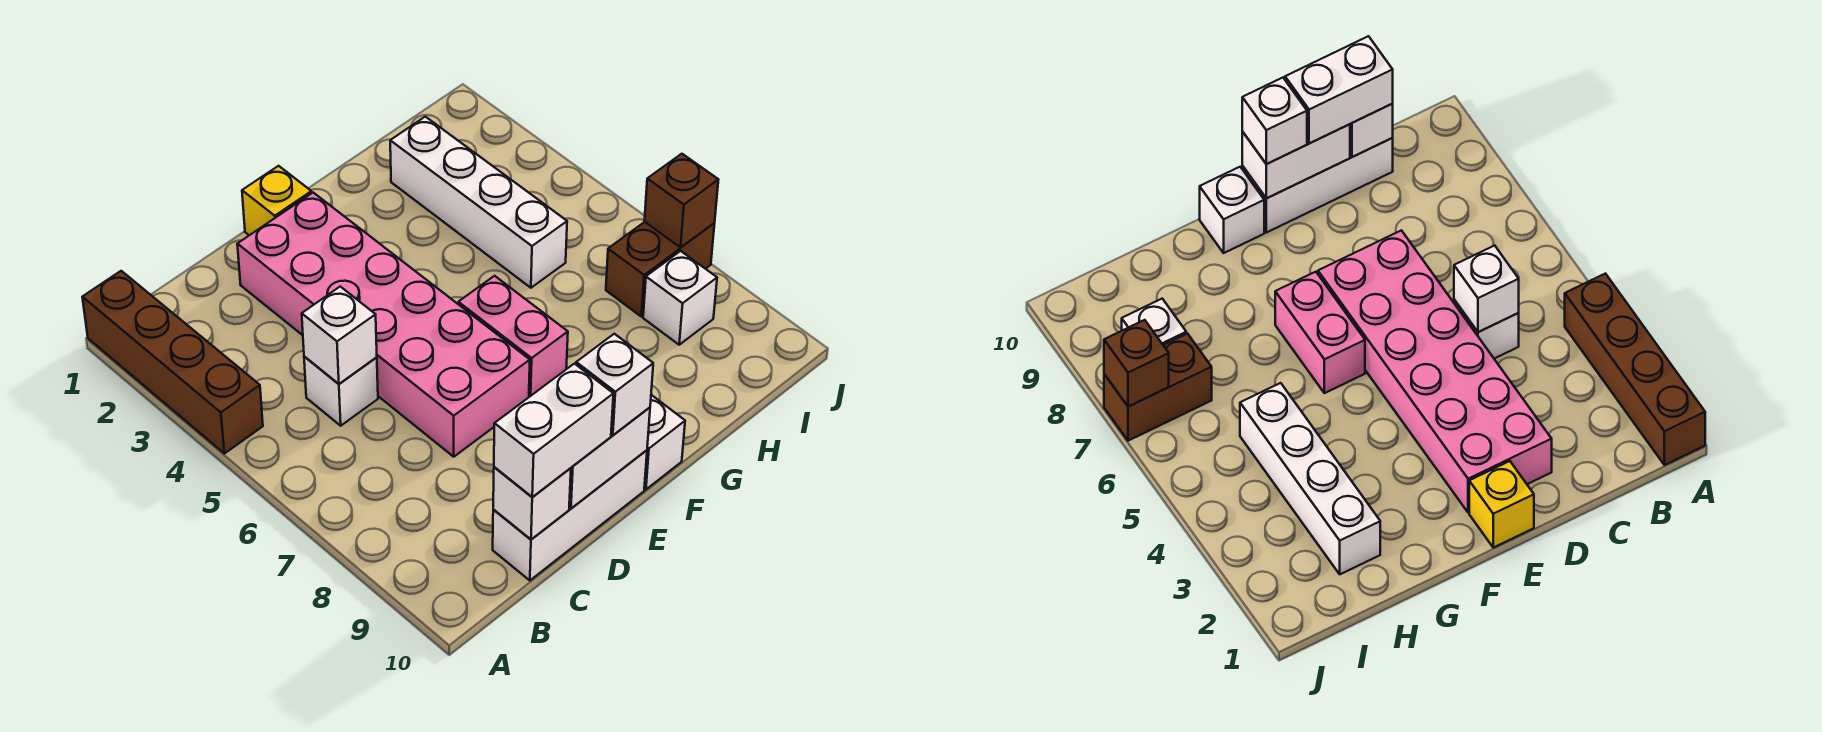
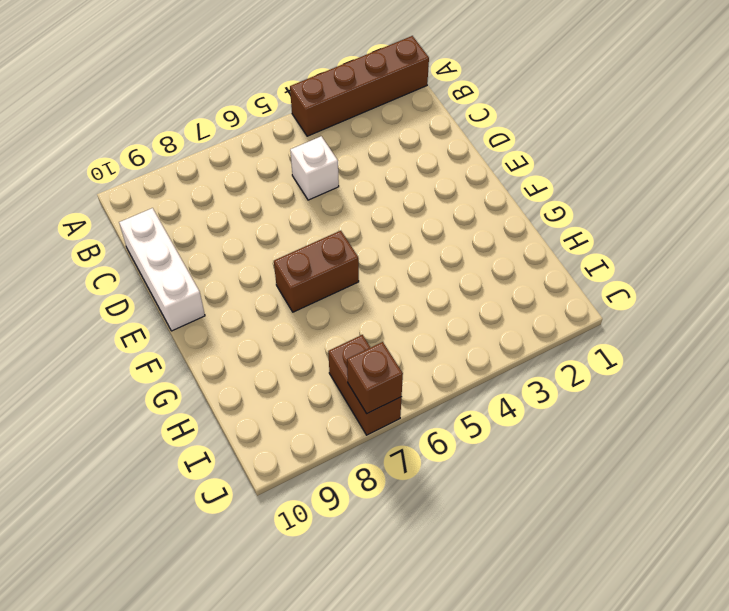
brown 1x2 brick [274,231,359,312] -> pink 1x2 brick [458,276,568,397]
none -> pink 2x6 brick [237,193,530,457]
none -> yellow 1x1 brick [242,166,312,235]
none -> white 1x1 brick [644,395,685,489]

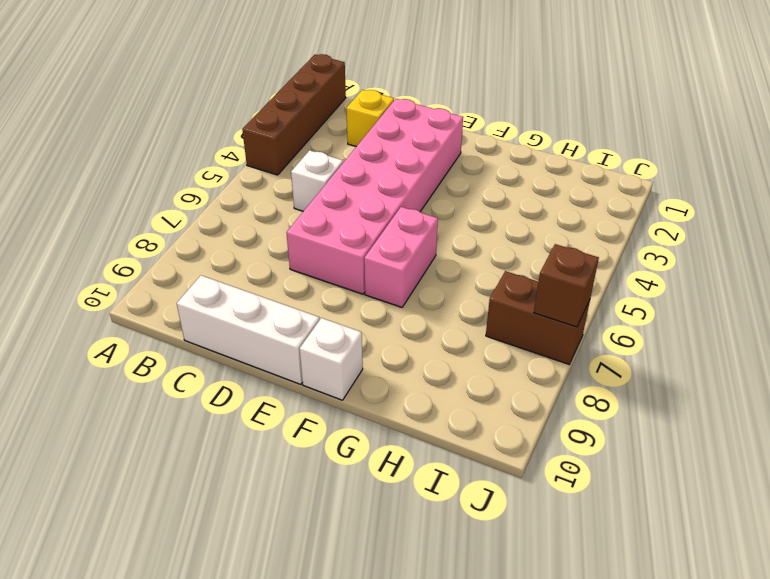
yellow 1x1 brick [346,90,394,147] -> yellow 1x1 brick moved to [242,166,312,235]
none -> white 1x4 brick [390,117,567,288]
none -> white 1x1 brick [643,251,717,345]
none -> white 1x1 brick [302,287,377,384]

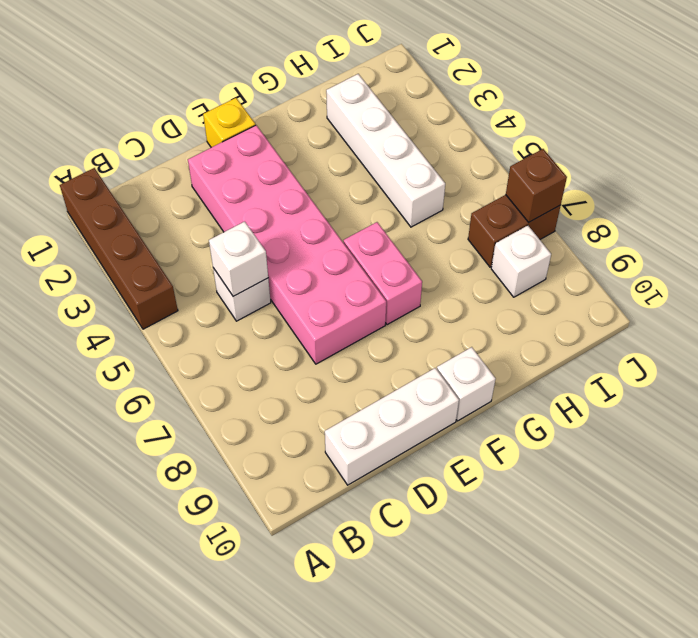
none -> white 1x1 brick [493,467,571,539]
none -> white 1x2 brick [569,407,650,508]
none -> white 1x2 brick [494,364,613,497]

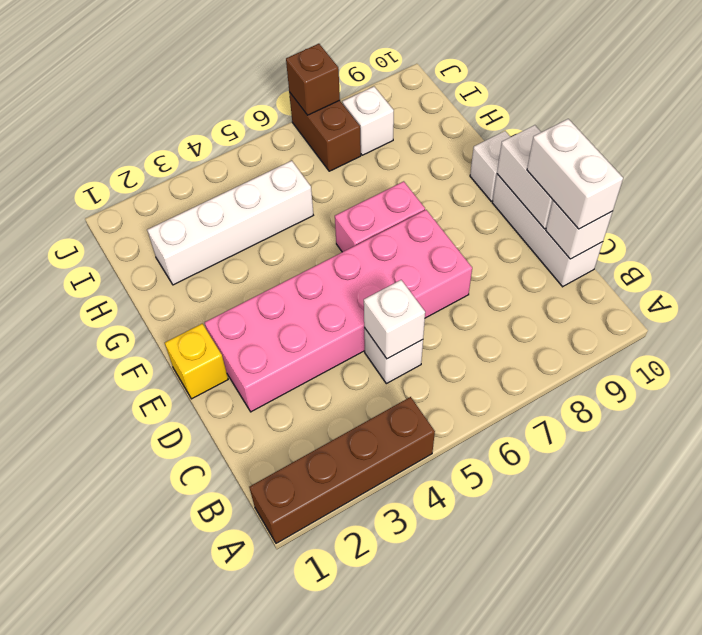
none -> white 1x1 brick [576,334,653,435]

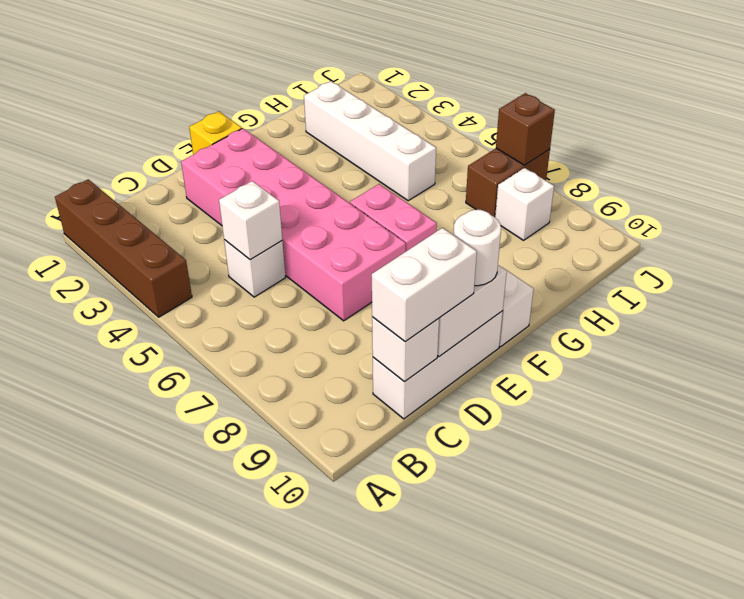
white 1x1 round brick [454,210,501,286] -> white 1x1 brick [576,334,653,435]

